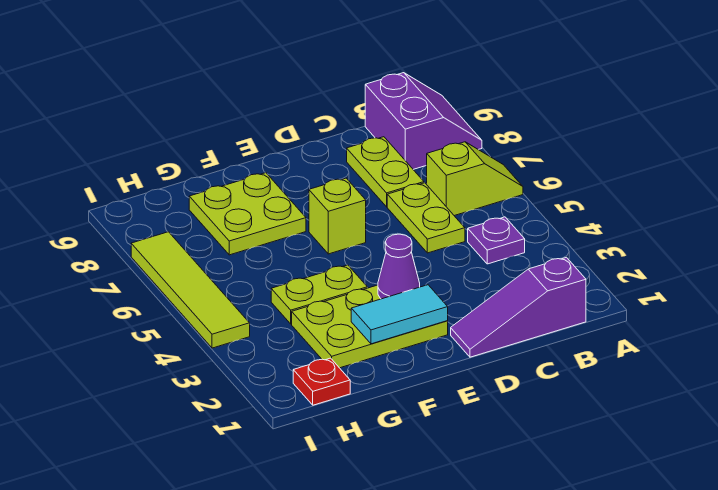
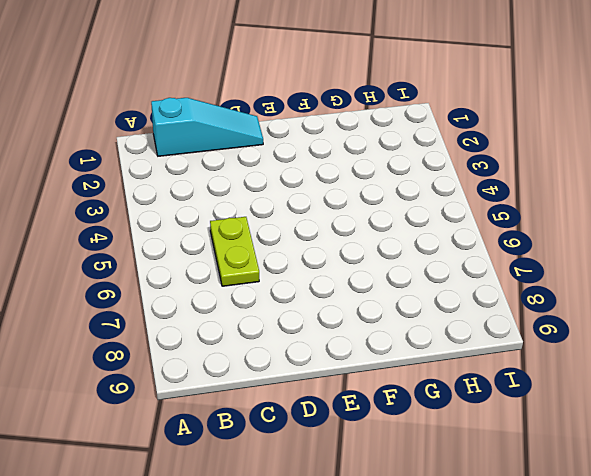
cyan 1x3 slope [151,98,263,156] -> purple 1x3 slope [451,257,586,357]
none -> lime 1x2 slope [427,142,523,216]
none -> purple 2x2 slope [365,73,482,169]
none -> purple 1x1 plate [468,217,525,264]

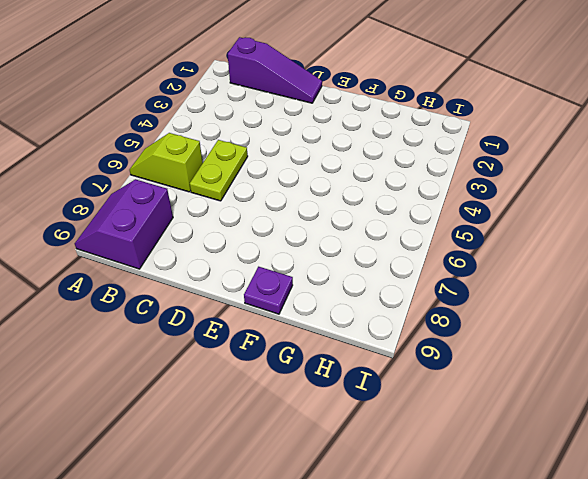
purple 1x1 plate [244,267,293,314] -> purple 1x1 plate moved to [468,217,525,264]
none -> lime 1x2 plate [347,137,424,207]
none -> lime 2x3 plate [292,285,448,368]
none -> lime 1x1 brick [309,178,366,254]

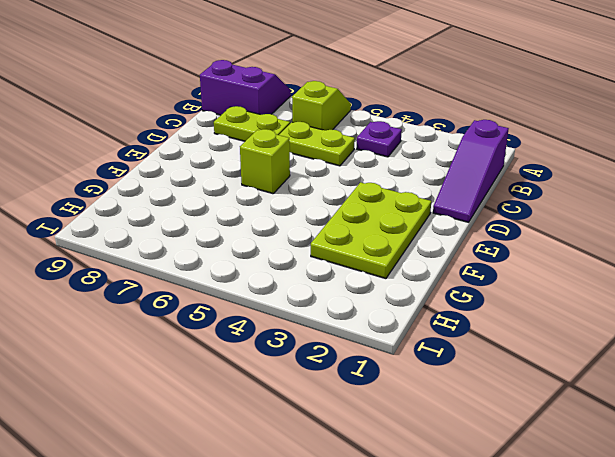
none -> lime 1x2 plate [271,265,367,324]
none -> lime 2x2 plate [189,173,306,255]
none -> red 1x1 plate [293,358,350,405]

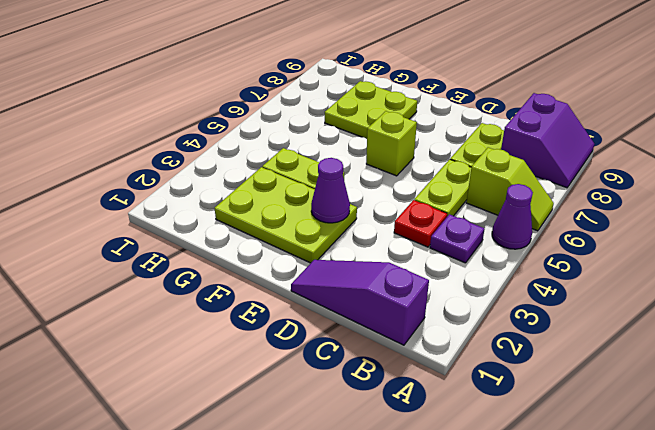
purple 1x1 cone [492,184,533,249] -> none
red 1x1 plate [394,200,447,247] -> red 1x1 plate moved to [293,358,350,405]
none -> lime 1x4 tile [131,232,250,348]
none -> cyan 1x2 tile [351,285,448,344]

